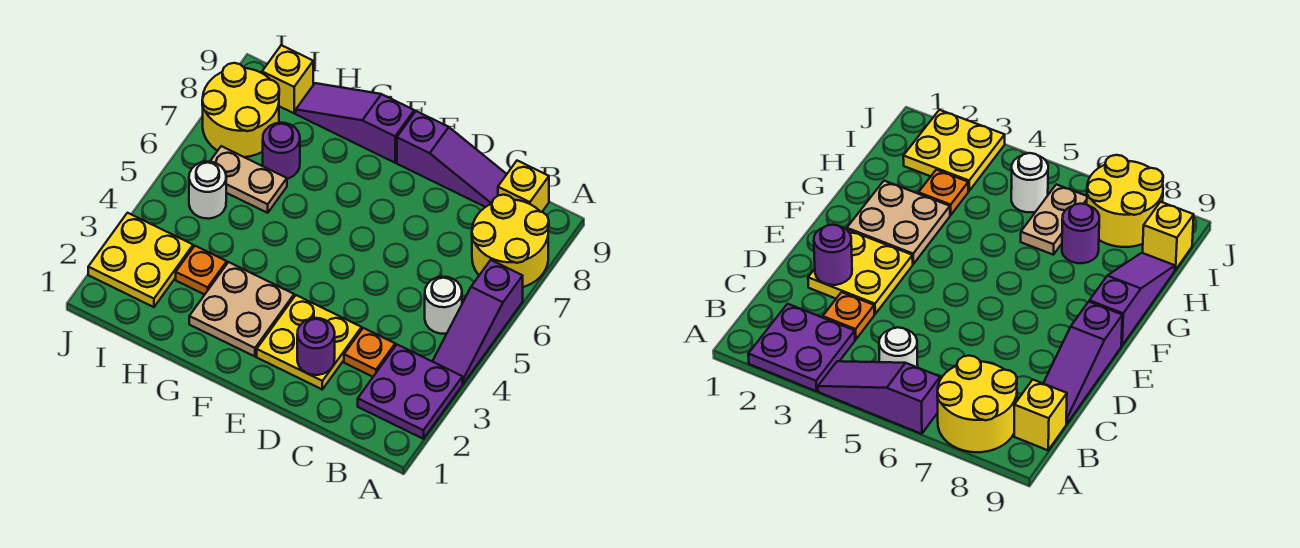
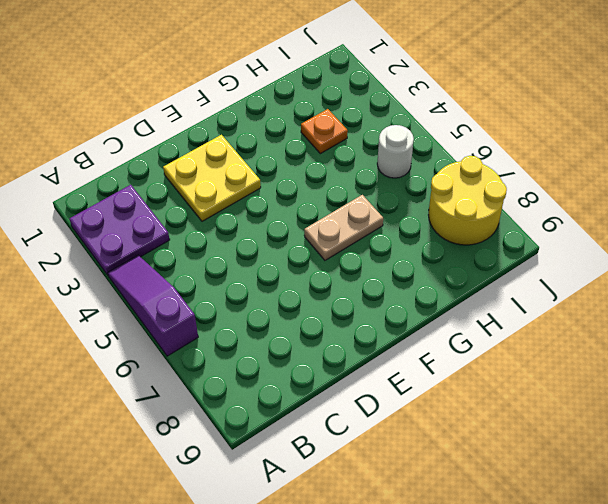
tan 1x2 plate [304,195,383,260] -> tan 1x2 plate moved to [210,146,287,213]
none -> yellow 2x2 round brick [472,195,549,287]
none -> white 1x1 round brick [425,277,462,334]
none -> yellow 1x1 brick [498,161,549,212]

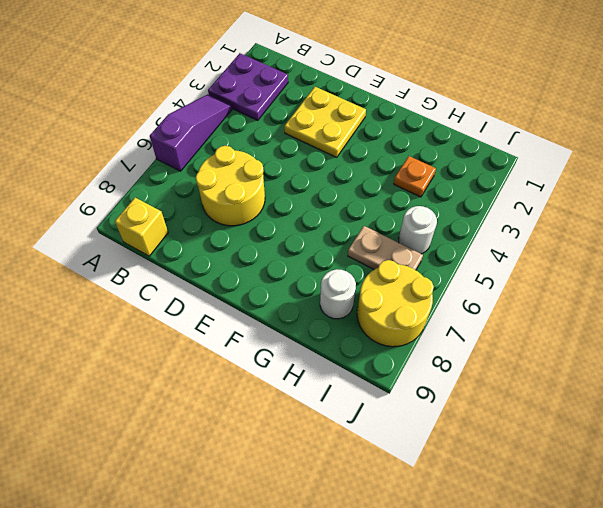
yellow 2x2 round brick [196,146,265,226] -> yellow 2x2 round brick moved to [472,195,549,287]
white 1x1 round brick [320,269,356,319] -> white 1x1 round brick moved to [425,277,462,334]
none -> orange 1x1 plate [344,328,395,377]
none -> purple 1x3 slope [397,111,507,207]
none -> tan 2x2 plate [189,262,294,356]

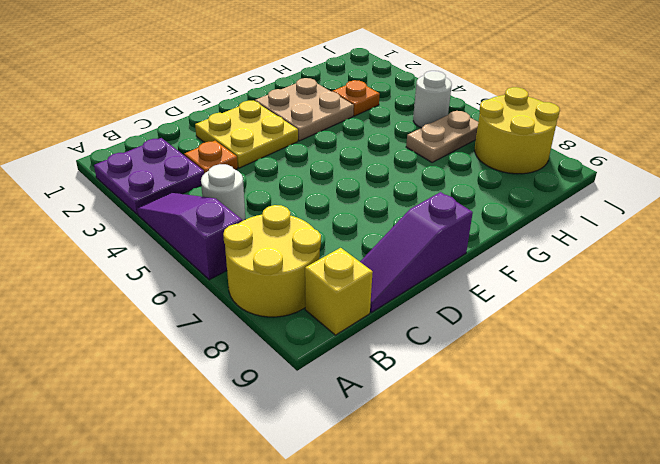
none -> purple 1x3 slope [296,83,414,163]
none -> purple 1x1 round brick [263,123,300,179]
none -> yellow 2x2 plate [88,213,193,307]

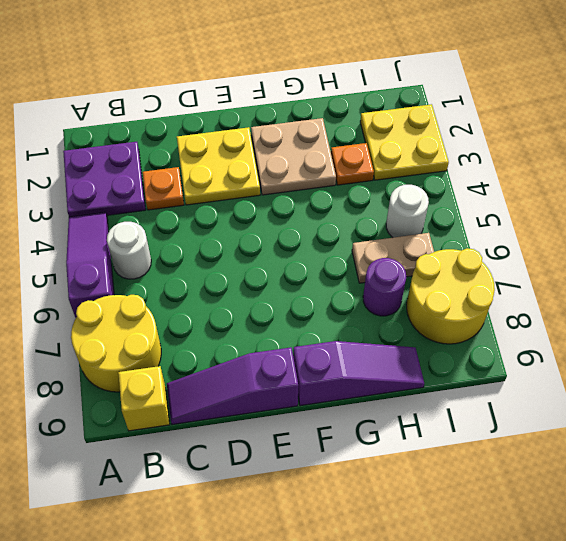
none -> yellow 1x1 brick [262,45,313,113]
none -> purple 1x1 round brick [297,318,335,375]

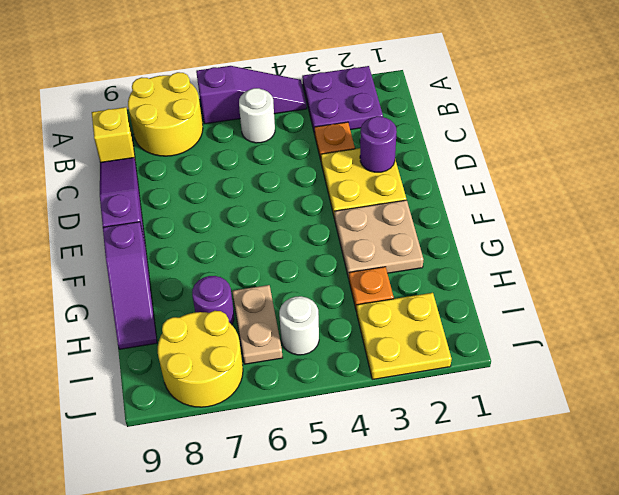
none -> yellow 1x1 brick [262,45,313,113]

